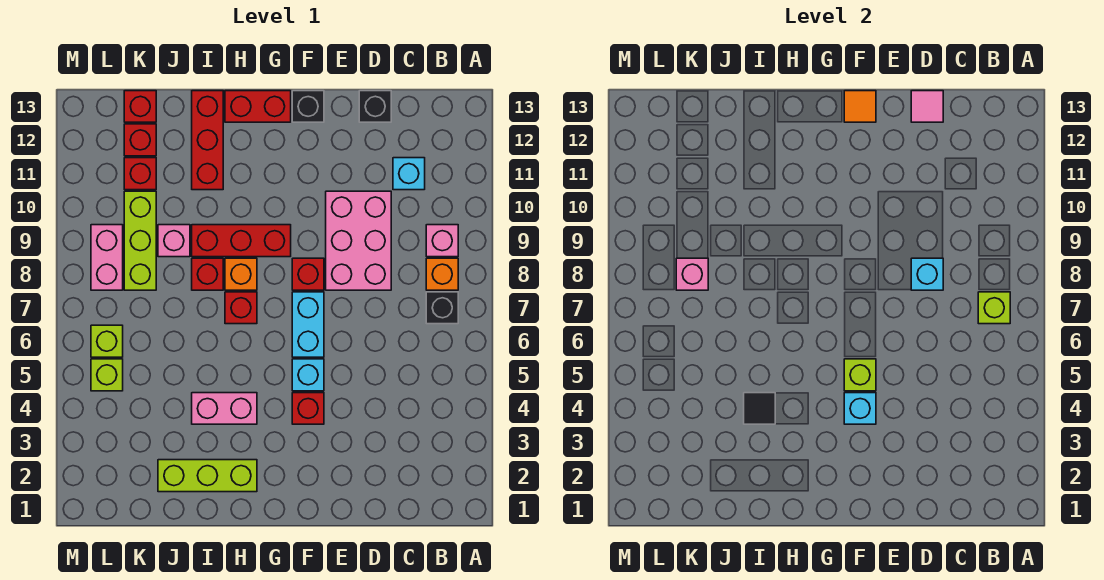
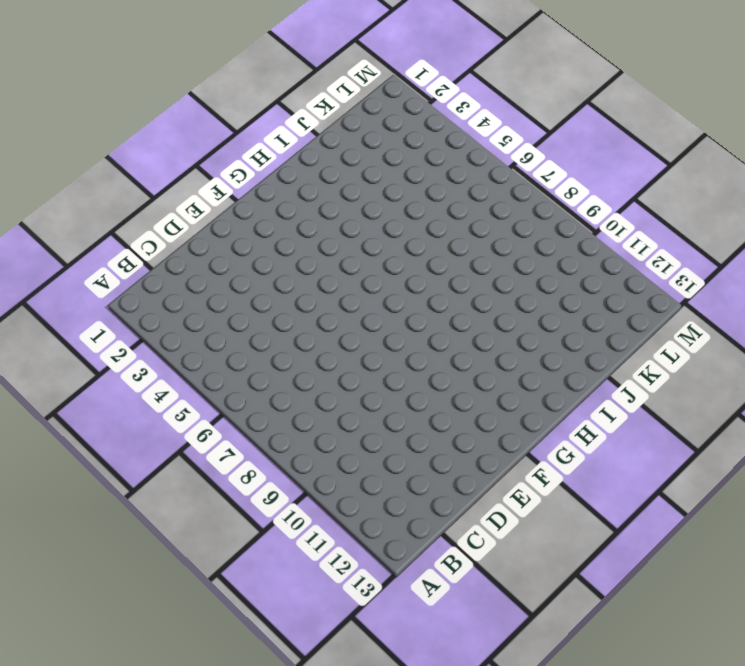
none -> black 1x1 brick [426,292,458,324]
none -> orange 1x1 brick [426,258,458,290]
none -> pink 1x1 brick [426,225,458,257]
none -> cyan 1x1 brick [393,158,425,190]

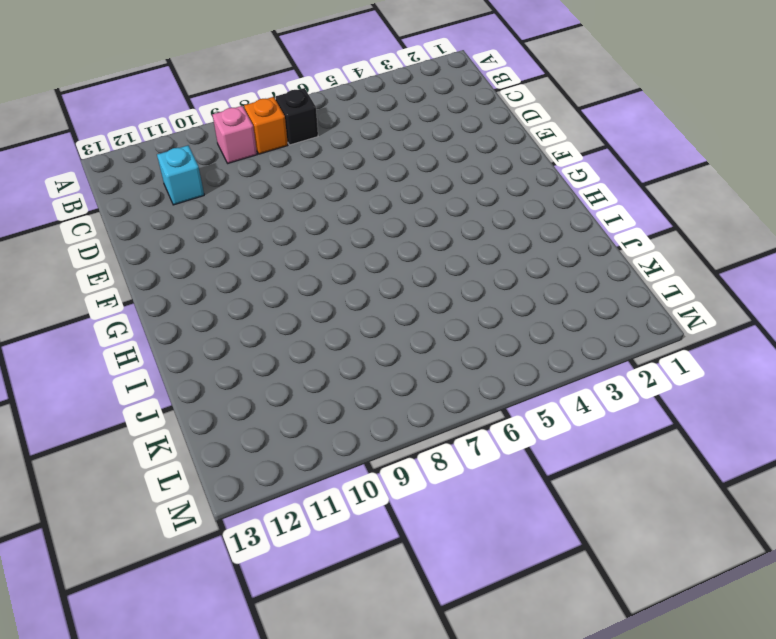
none -> pink 2x3 brick [326,191,391,290]
none -> black 1x1 brick [359,91,391,122]
none -> red 1x1 brick [292,393,324,424]
none -> cyan 1x1 brick [292,359,324,391]

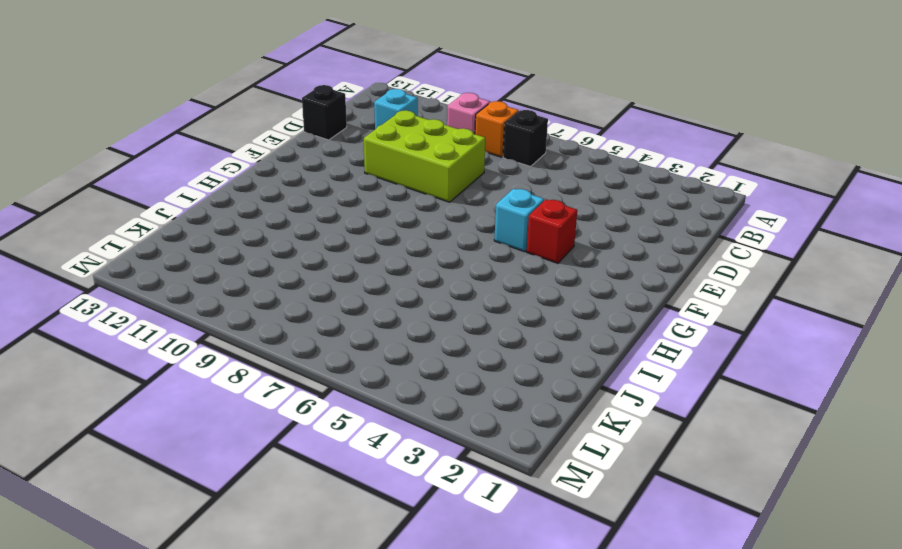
lime 2x3 brick [364,110,485,202] -> pink 2x3 brick [326,191,391,290]
none -> cyan 1x2 brick [292,292,324,357]
none -> red 1x1 brick [292,258,324,290]
none -> black 1x1 brick [292,91,324,122]
none -> red 1x3 brick [192,225,291,257]

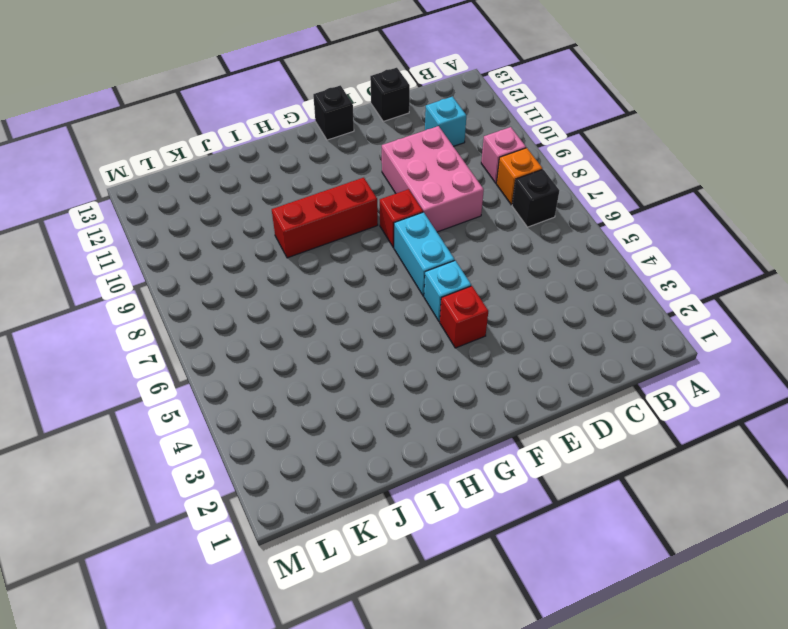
none -> red 1x2 brick [225,91,291,122]
none -> lime 1x3 brick [158,460,257,492]
none -> pink 1x2 brick [192,393,257,424]
none -> red 1x1 brick [225,292,257,324]

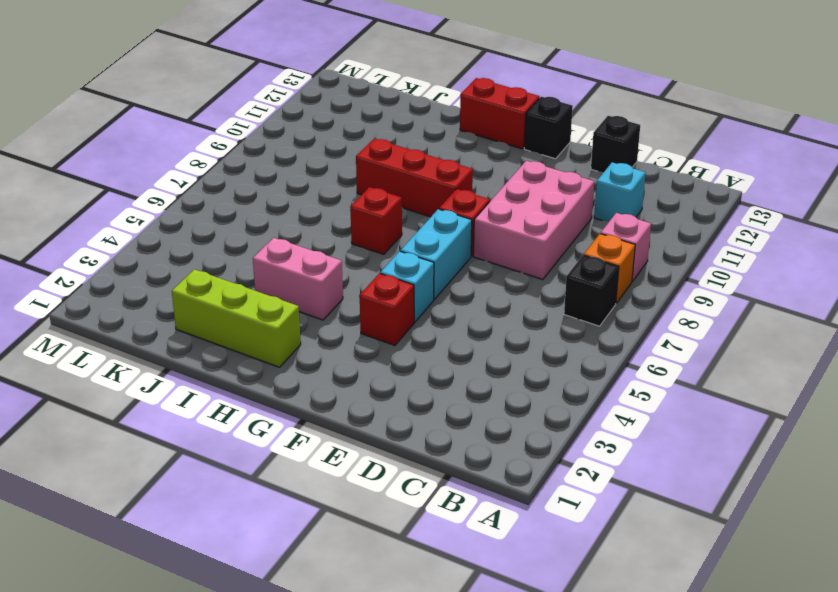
none -> orange 1x1 brick [225,258,257,290]
none -> red 1x1 brick [192,258,223,290]
none -> red 1x3 brick [192,91,223,190]
none -> pink 1x1 brick [158,225,190,257]

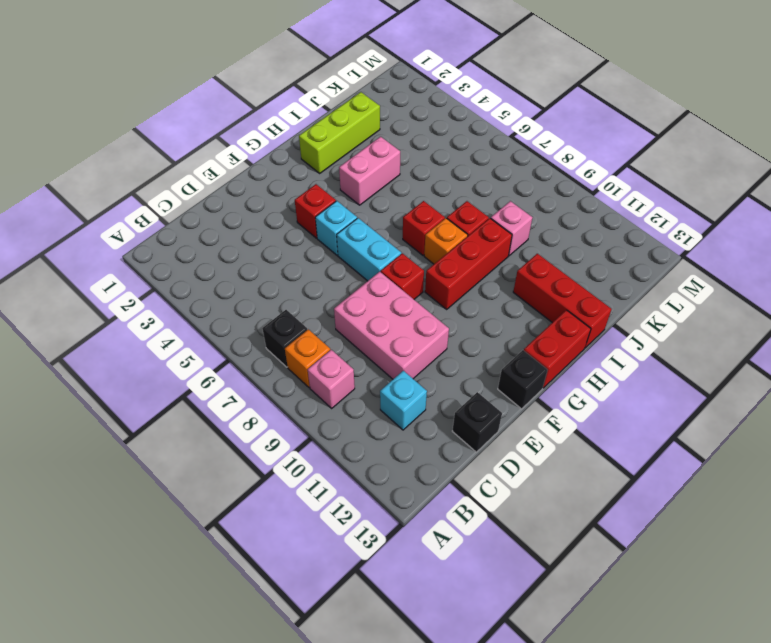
none -> lime 1x3 brick [124,191,156,290]
none -> red 1x1 brick [124,158,156,190]
none -> red 1x1 brick [124,124,156,156]
none -> red 1x1 brick [124,91,156,122]

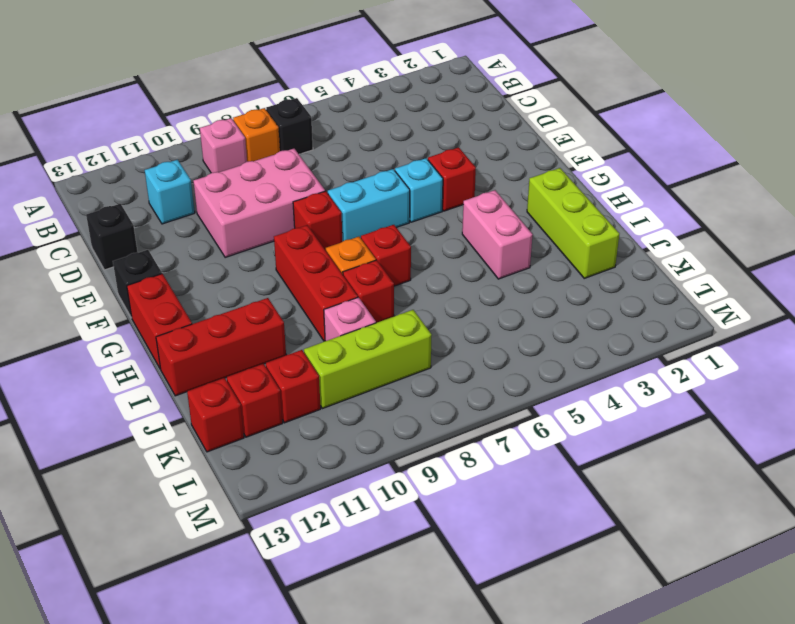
none -> lime 1x1 brick [91,359,123,391]
none -> lime 1x1 brick [91,325,123,357]
none -> pink 1x2 brick [91,225,123,290]
none -> lime 1x1 brick [978,292,1010,324]

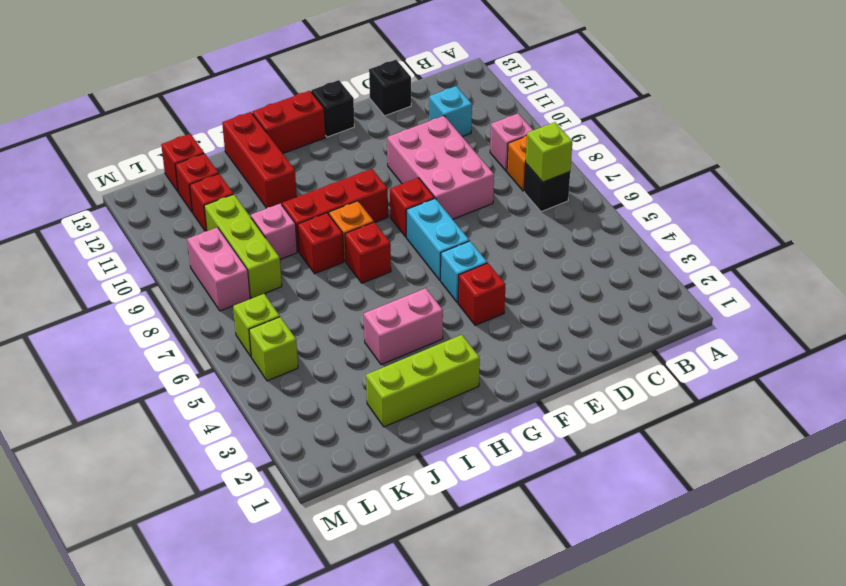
none -> cyan 1x1 brick [911,258,943,290]
none -> pink 1x1 tile [911,91,943,122]
none -> cyan 1x1 brick [844,393,876,424]
none -> lime 1x1 brick [844,359,876,391]

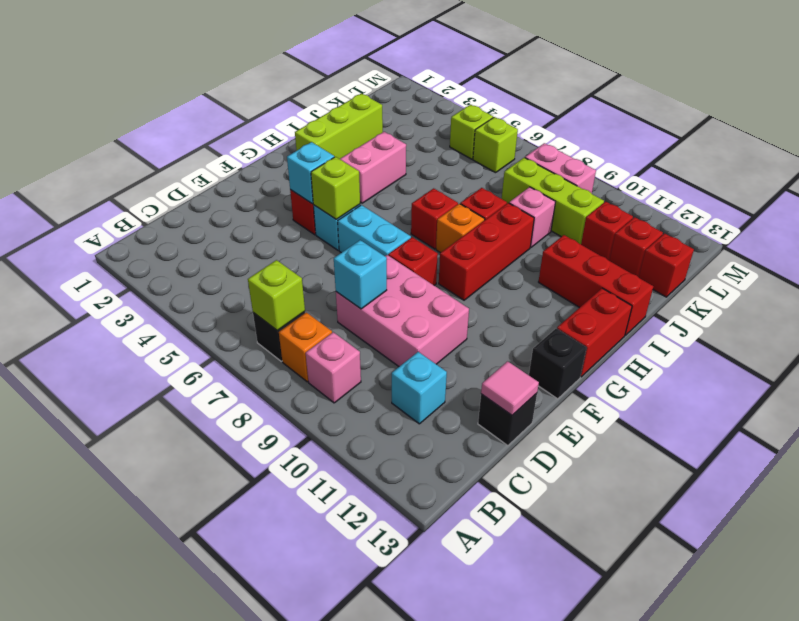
none -> orange 1x1 tile [844,91,876,122]
none -> black 1x1 tile [744,393,775,424]
none -> pink 1x1 brick [676,258,708,290]

